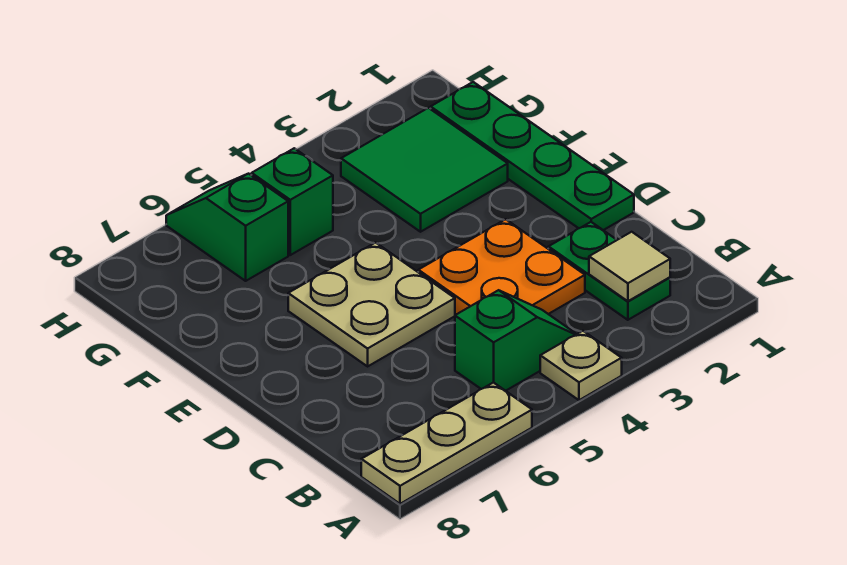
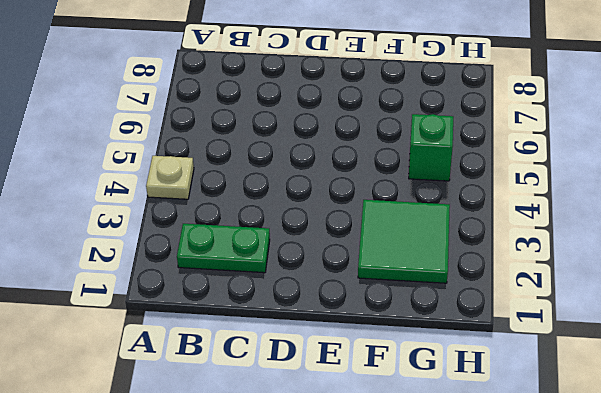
none -> tan 1x3 plate [361,382,532,504]
none -> green 1x2 slope [455,290,576,391]

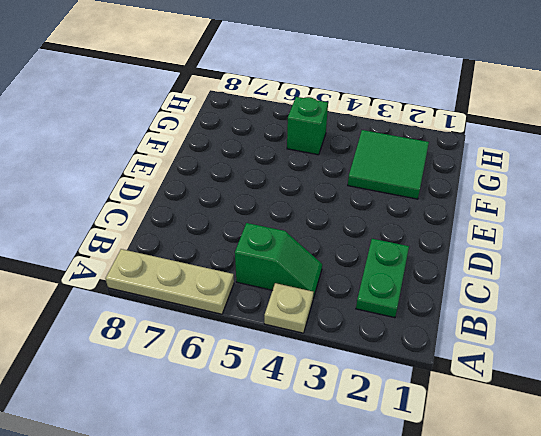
none -> orange 2x2 plate [418,219,585,314]
none -> green 1x4 plate [431,82,634,230]

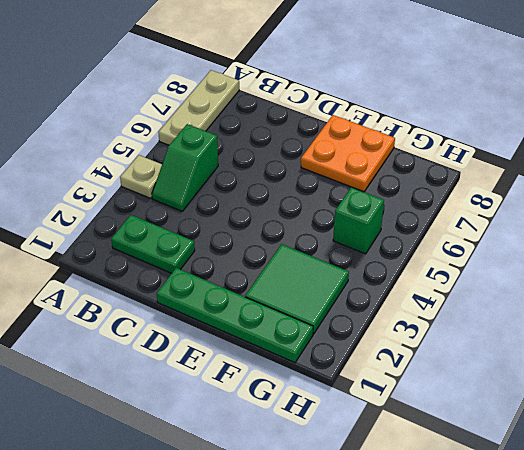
orange 2x2 plate [301,115,395,192] -> orange 2x2 plate moved to [418,219,585,314]
none -> tan 2x2 plate [288,243,455,366]
none -> green 1x2 slope [166,174,288,281]

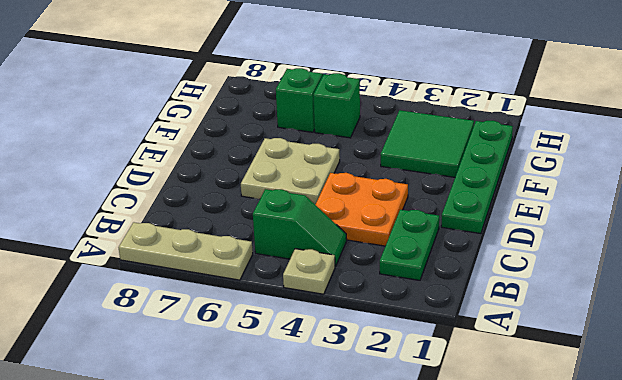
none -> tan 1x1 tile [589,232,670,301]

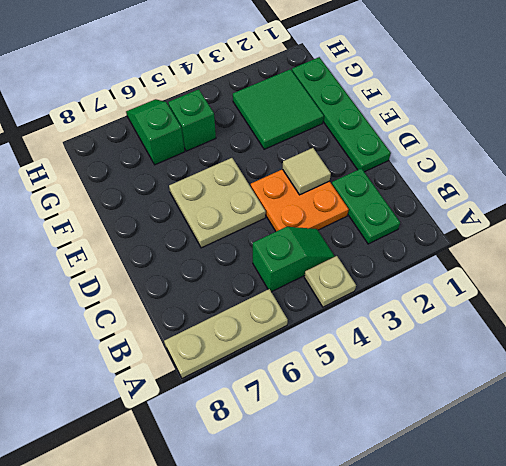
tan 1x1 tile [282,148,331,195] -> tan 1x1 tile moved to [589,232,670,301]

